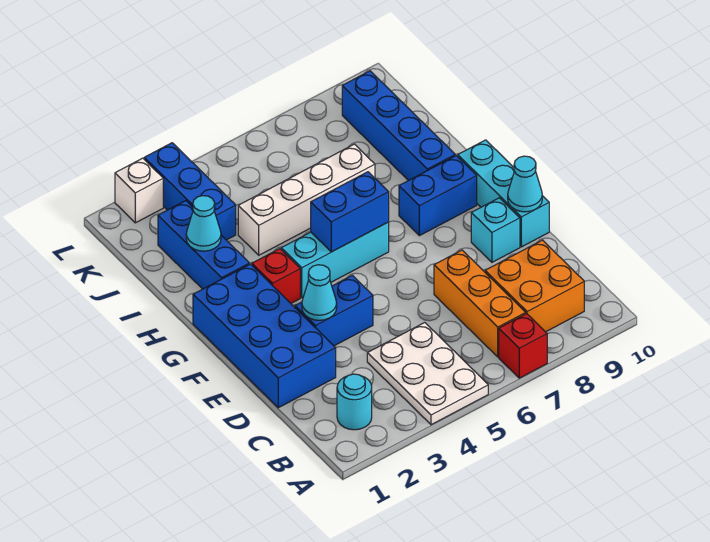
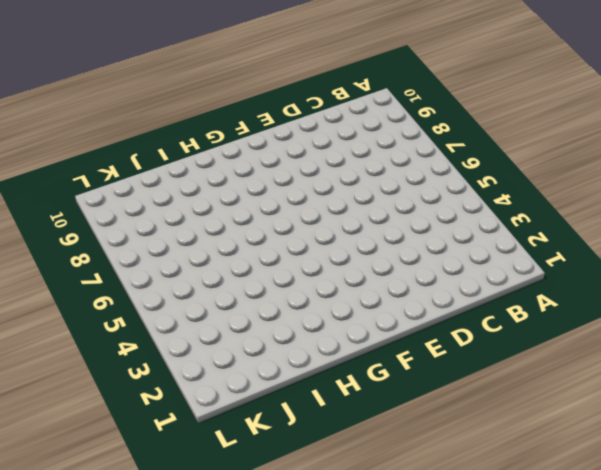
none -> white 2x3 plate [367,323,488,425]
none -> red 1x1 brick [499,314,547,378]
none -> cyan 1x1 round brick [337,374,372,430]

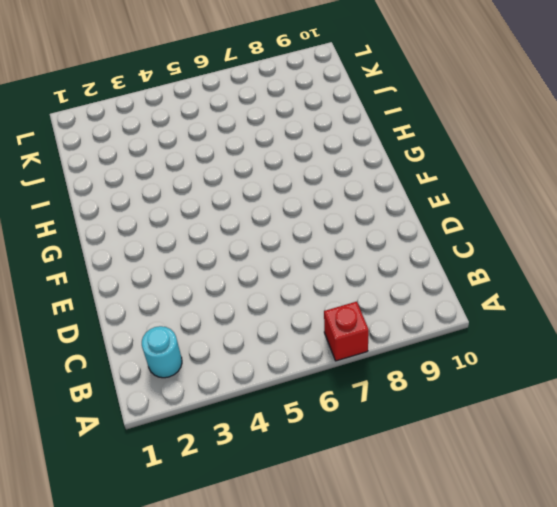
none -> white 2x3 plate [367,323,488,425]
none -> orange 1x3 brick [434,250,526,357]
none -> orange 2x2 brick [485,240,584,332]

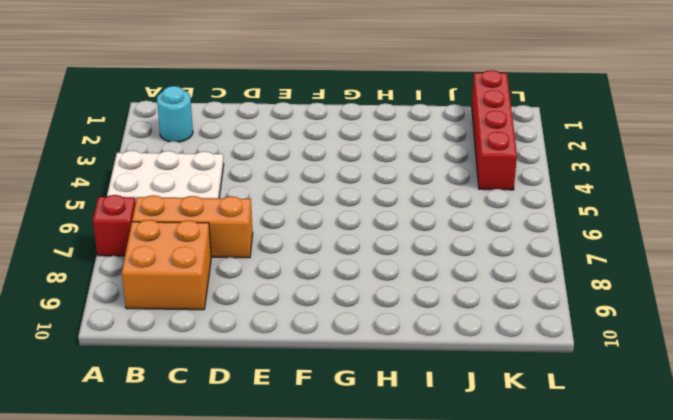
red 1x4 brick [472,70,517,190] -> blue 1x3 brick [144,143,236,240]
none -> blue 2x4 brick [193,264,336,408]
none -> blue 1x2 brick [295,275,373,346]
none -> cyan 1x1 brick [471,198,520,262]

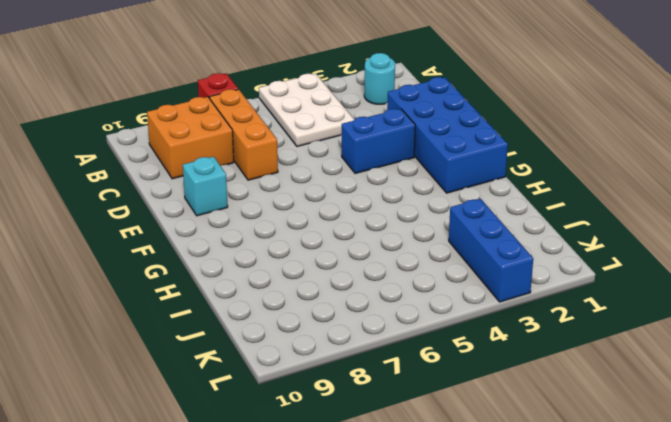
none -> cyan 1x3 brick [458,140,549,247]
none -> red 1x1 brick [252,249,300,303]
none -> cyan 1x3 brick [281,222,389,298]

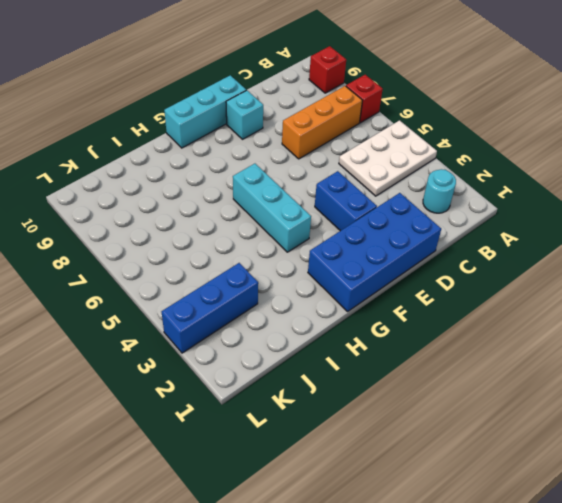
red 1x1 brick [309,46,346,93] -> red 1x1 brick moved to [252,249,300,303]
none -> orange 2x2 brick [485,240,584,332]
none -> blue 1x2 brick [399,156,477,236]
none -> blue 1x3 brick [158,201,249,289]

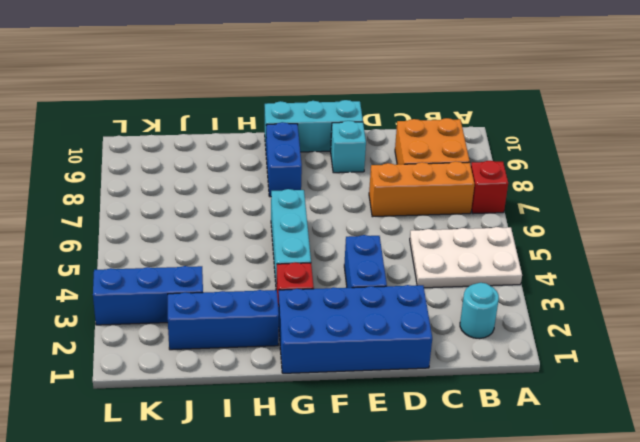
none -> blue 1x4 brick [342,71,455,181]
none -> white 1x4 brick [238,144,375,255]
none -> white 1x1 brick [115,158,163,223]

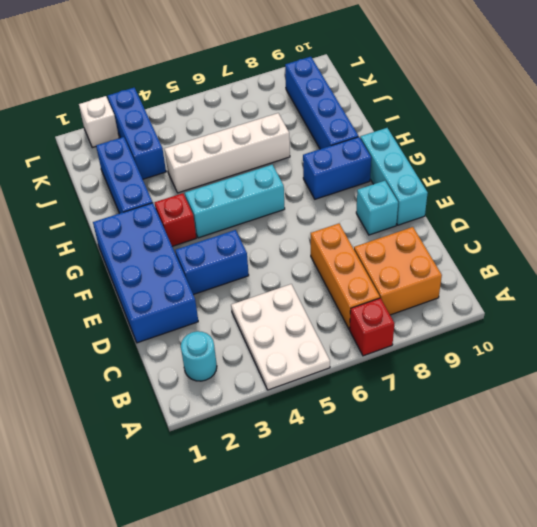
none -> cyan 1x1 cone [302,265,337,320]
none -> cyan 1x1 cone [508,156,542,212]
none -> blue 1x2 brick [311,172,389,252]

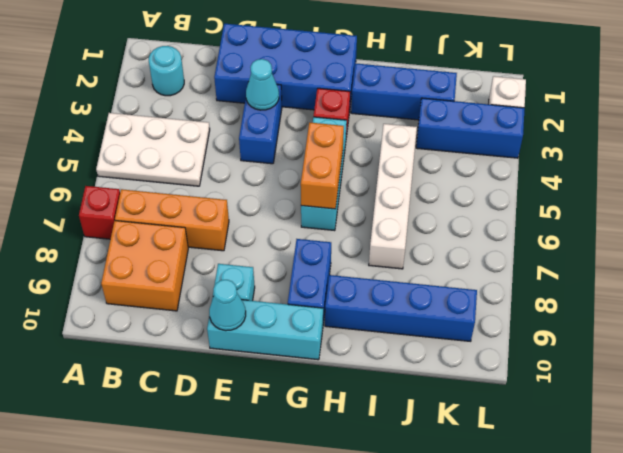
orange 1x2 brick [301,122,344,209] -> blue 1x2 brick [311,172,389,252]
none -> cyan 1x1 cone [186,196,221,251]

